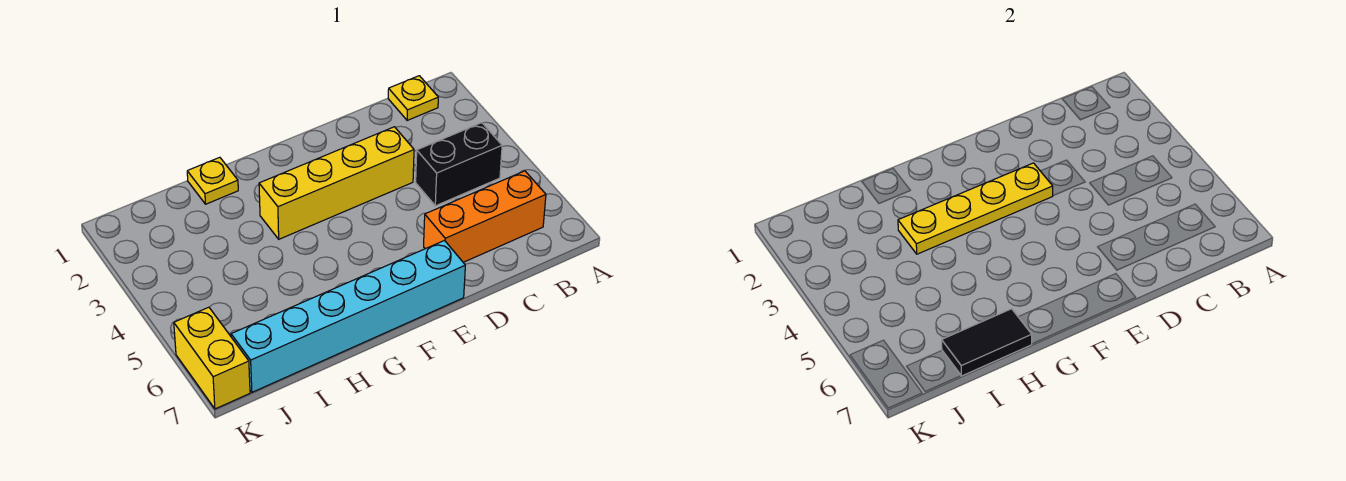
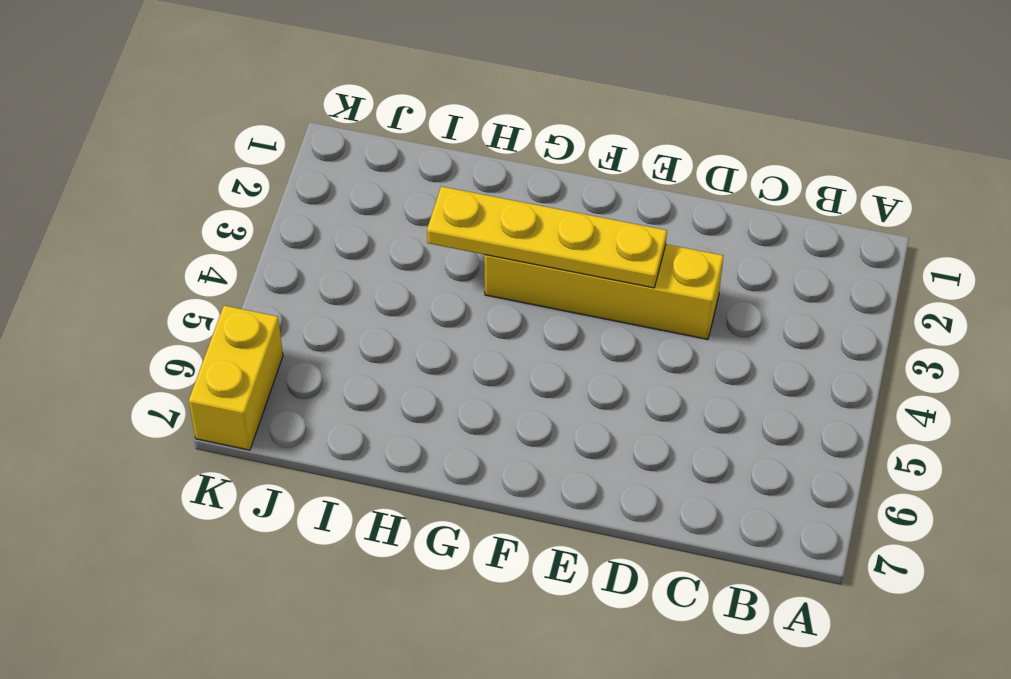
none -> yellow 1x1 plate [388,76,438,120]
none -> black 1x2 brick [416,123,502,206]

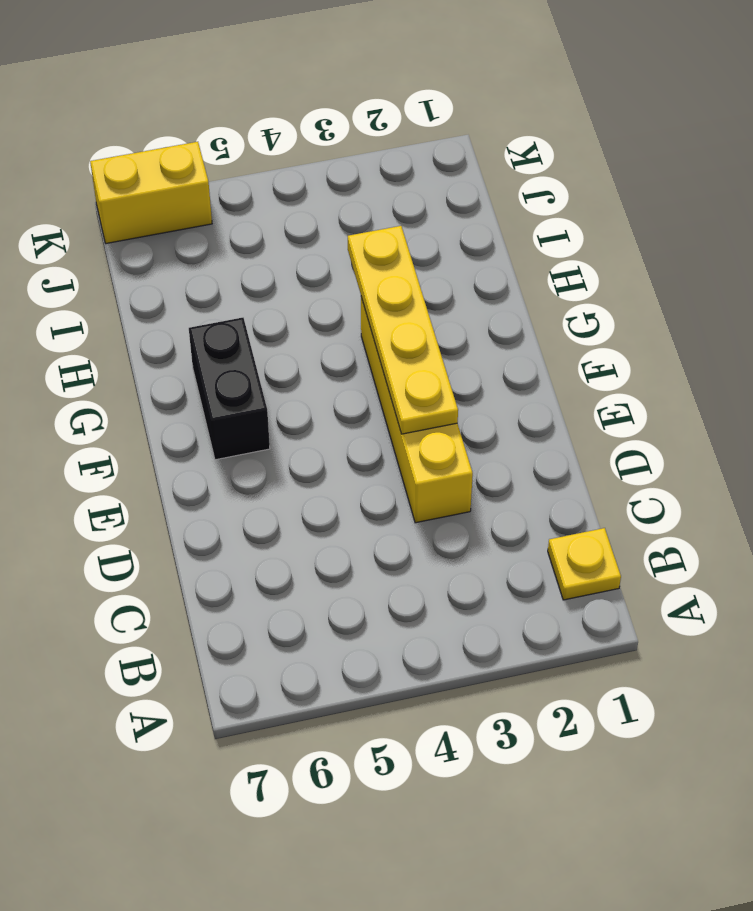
black 1x2 brick [189,318,270,460] -> black 1x2 brick moved to [416,123,502,206]
none -> orange 1x3 brick [424,171,546,262]
none -> cyan 1x6 brick [231,241,465,392]

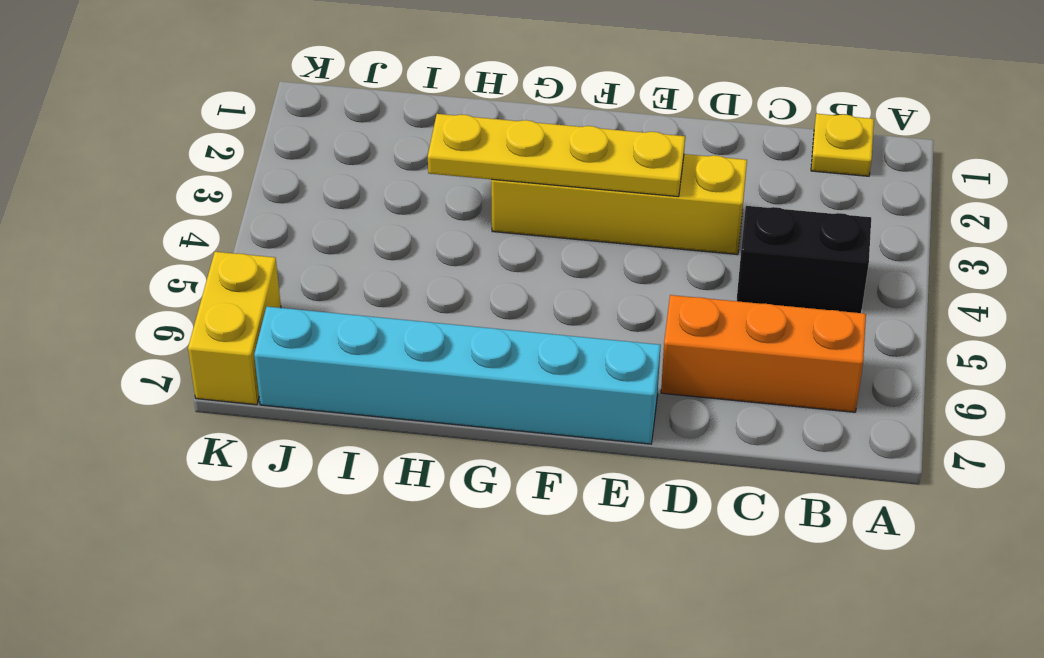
none -> yellow 1x1 plate [187,157,238,204]
none -> black 1x2 tile [942,309,1032,376]

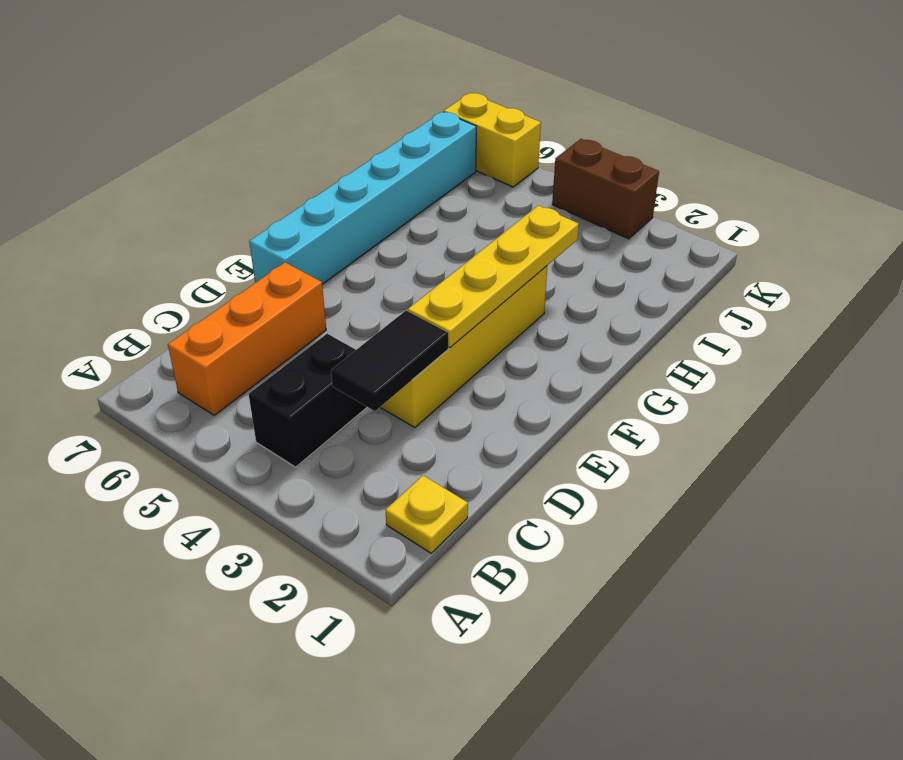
black 1x2 tile [331,311,448,411] -> black 1x2 tile moved to [942,309,1032,376]
brown 1x2 brick [552,139,659,239] -> none
none -> yellow 1x1 plate [187,157,238,204]

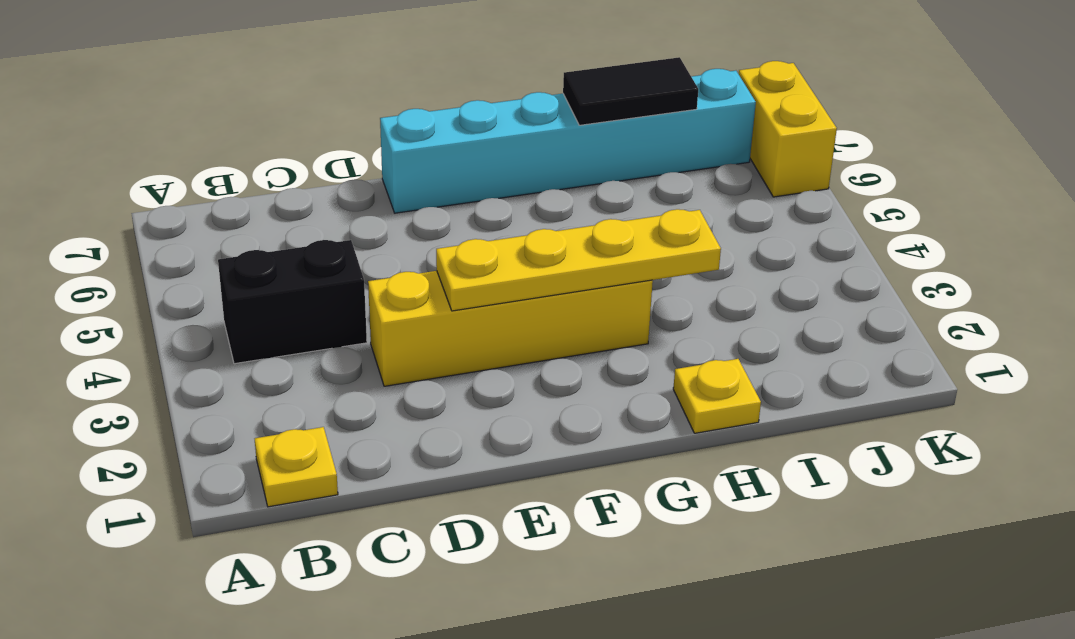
none -> orange 1x3 brick [424,171,546,262]

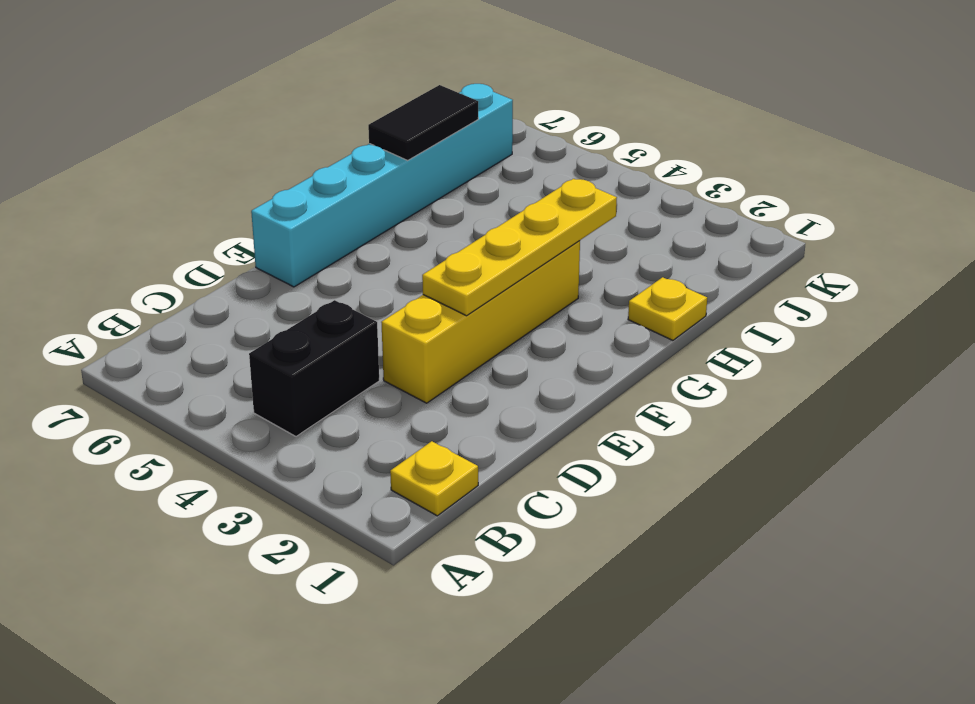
none -> orange 1x3 brick [424,171,546,262]
none -> yellow 1x2 brick [174,307,250,409]

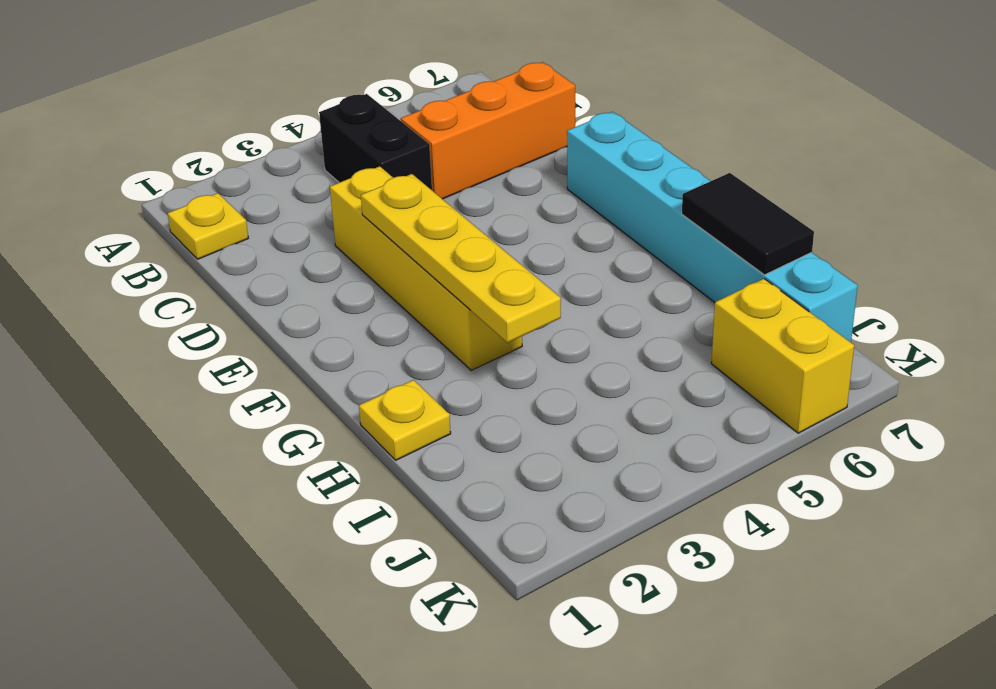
orange 1x3 brick [401,62,575,199] -> orange 1x3 brick turned to [424,171,546,262]
yellow 1x2 brick [711,279,854,433] -> yellow 1x2 brick turned to [174,307,250,409]

